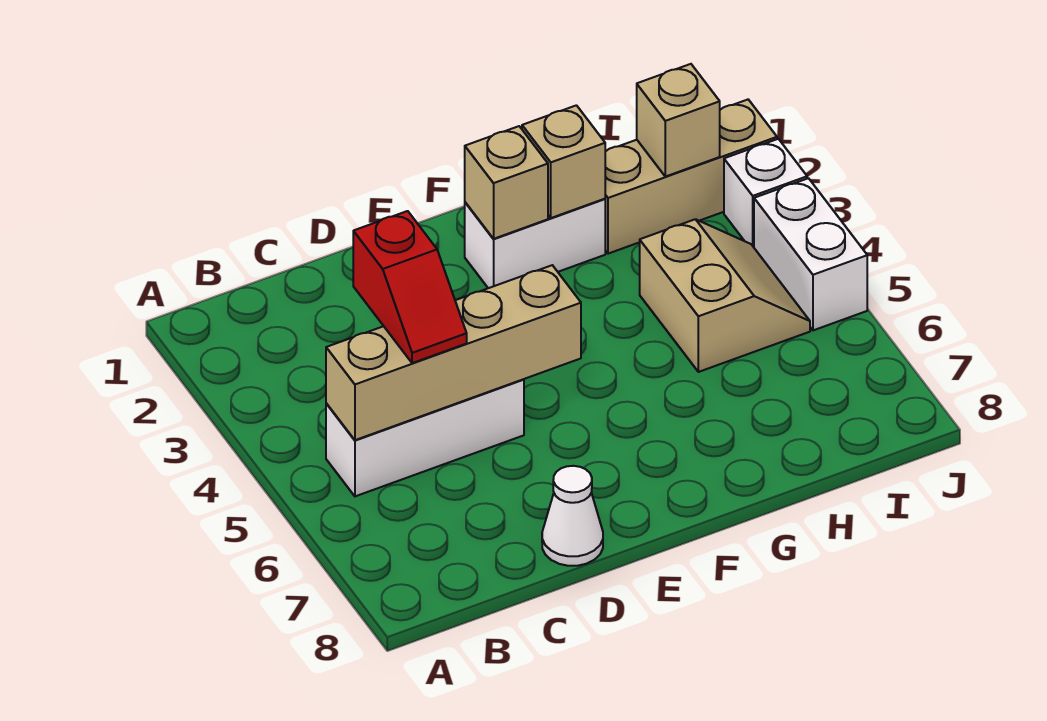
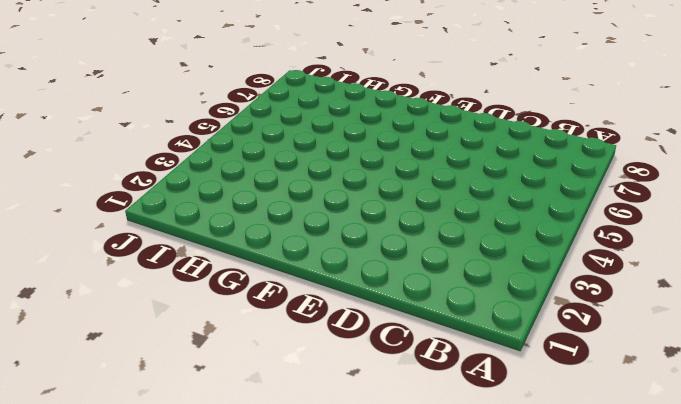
none -> white 1x3 brick [326,379,524,496]
none -> white 1x1 cone [542,466,603,566]
none -> white 1x2 brick [465,199,605,288]

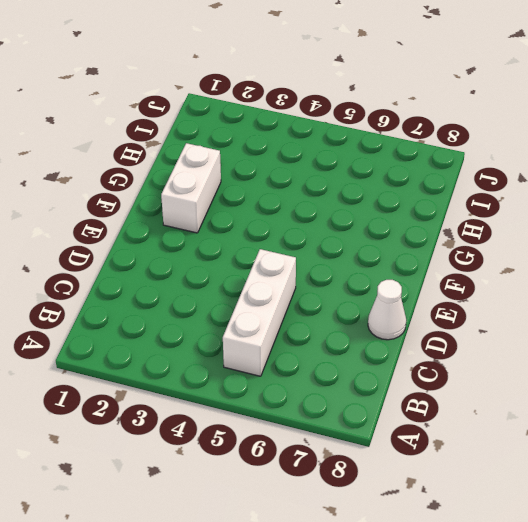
none -> tan 1x3 brick [605,100,777,254]
none -> tan 2x2 slope [640,219,810,372]
none -> white 1x1 brick [724,139,807,247]

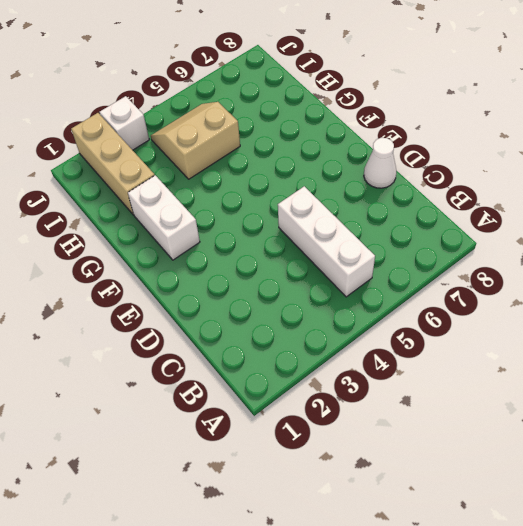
none -> white 1x2 brick [754,178,867,330]
none -> tan 1x4 brick [326,265,581,440]
none -> tan 1x1 brick [465,126,548,239]

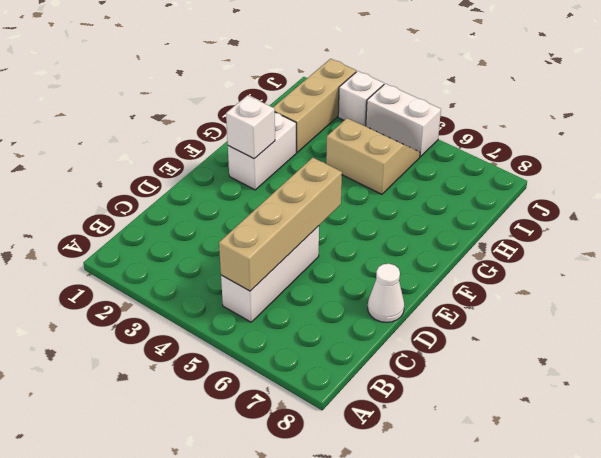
white 1x1 brick [226,95,275,159] -> tan 1x1 brick [465,126,548,239]
none -> tan 1x1 brick [522,105,605,218]
none -> tan 1x1 brick [637,64,720,177]
none -> red 1x2 slope [353,211,467,363]

